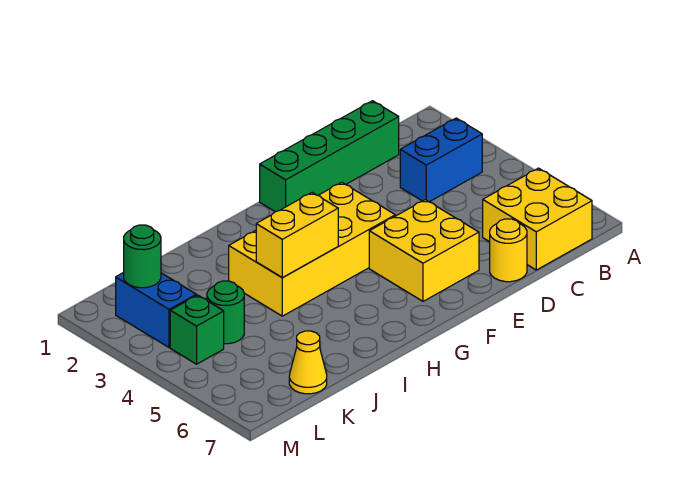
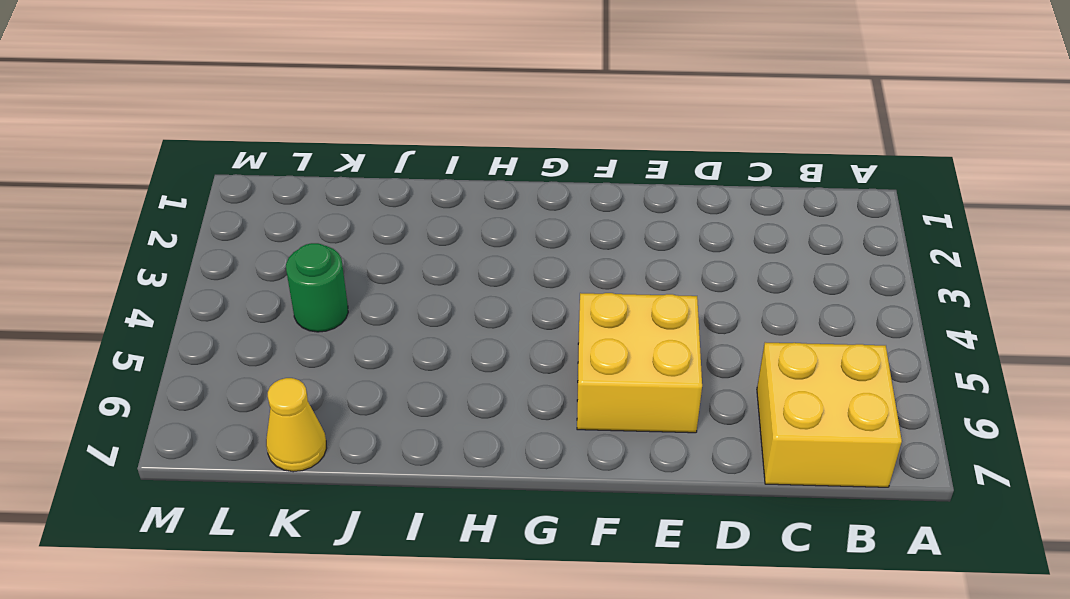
none -> blue 1x2 brick [400,118,482,202]
none -> green 1x4 brick [260,101,399,212]
none -> yellow 1x1 round brick [490,219,527,282]

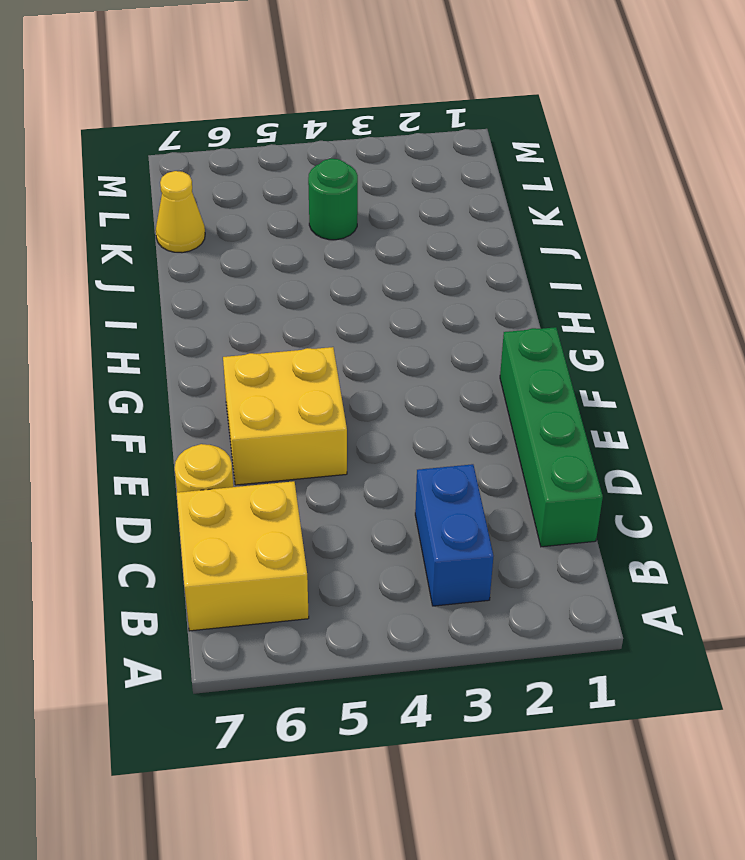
none -> yellow 2x4 brick [229,182,395,316]
none -> blue 1x2 brick [116,272,196,348]
none -> green 1x1 brick [170,295,224,364]

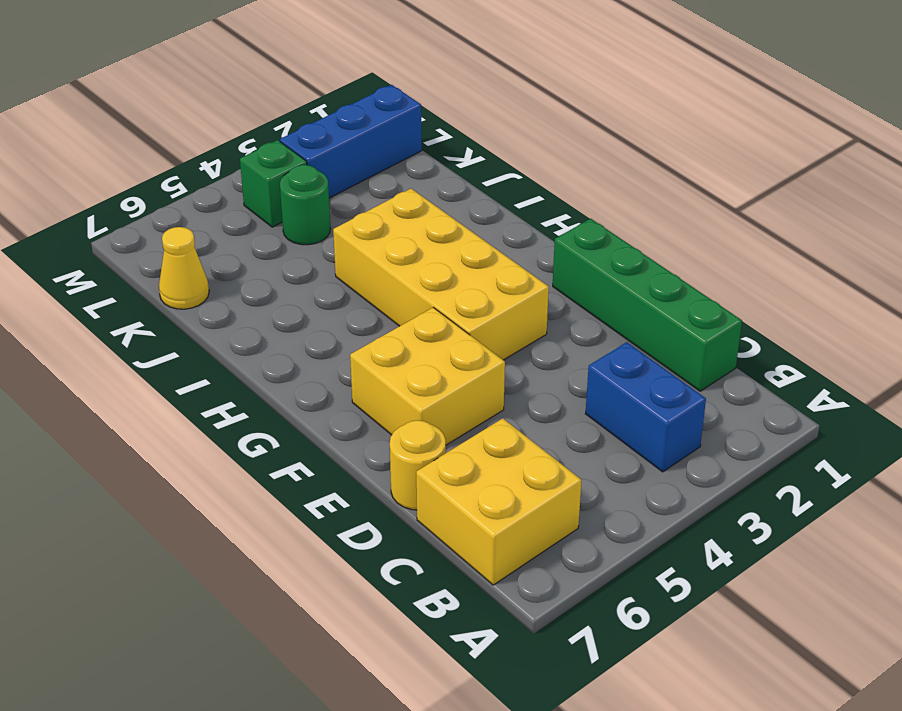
blue 1x3 brick [280,85,422,198] -> blue 1x2 brick [116,272,196,348]
none -> yellow 1x2 brick [256,193,338,277]
none -> green 1x1 round brick [124,225,161,288]

